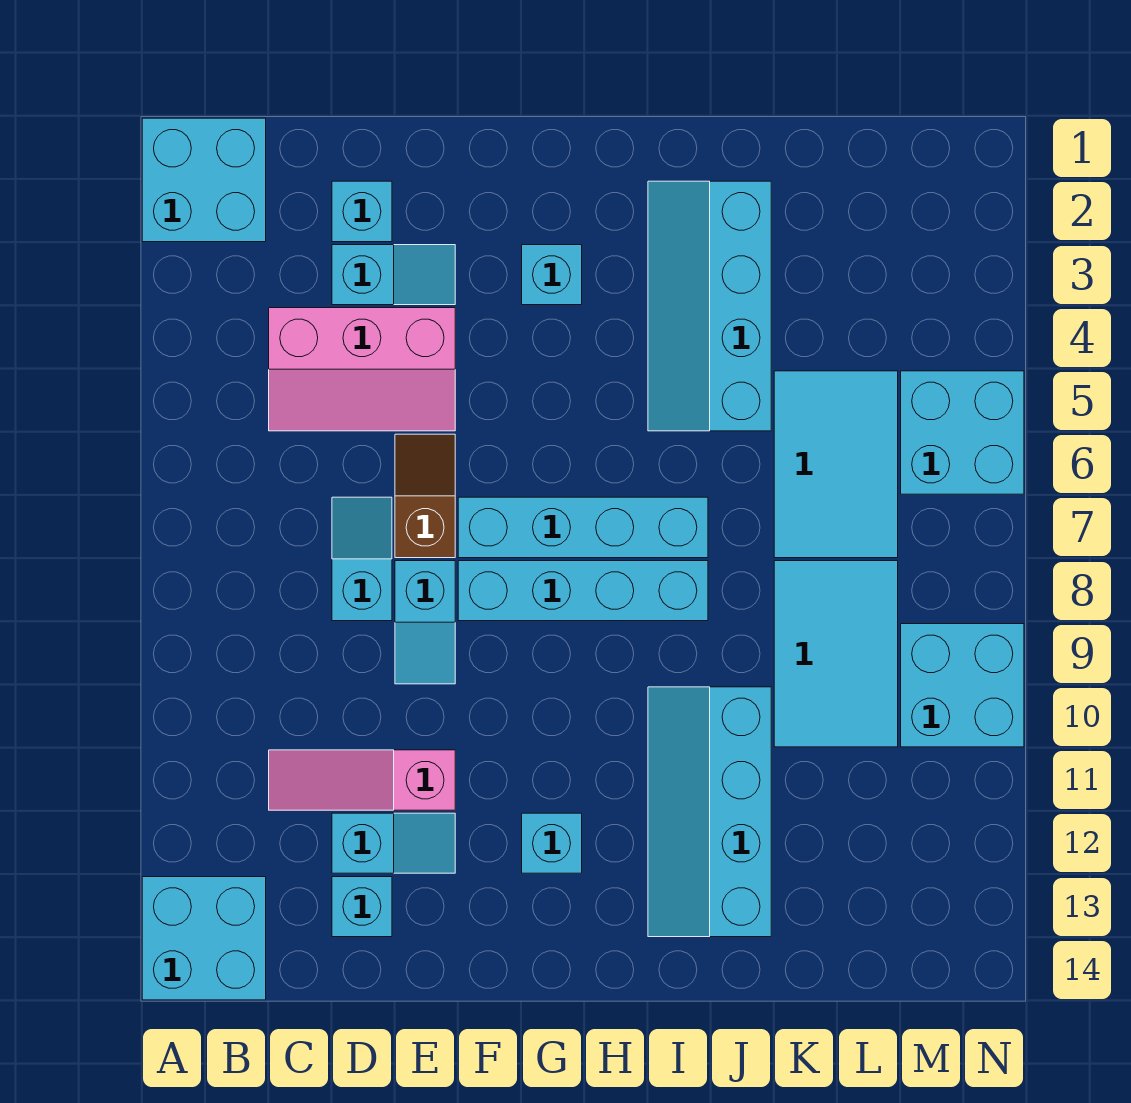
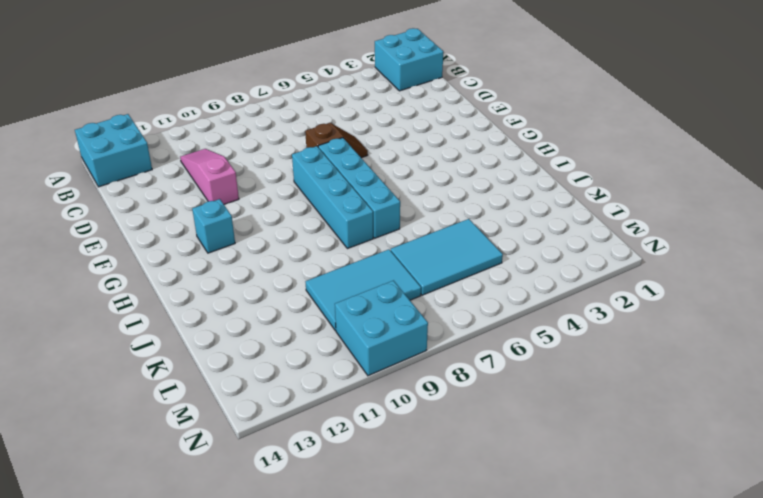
none -> pink 2x3 slope [269,308,455,431]
none -> cyan 1x1 brick [332,181,392,242]
none -> cyan 1x2 slope [332,245,455,305]

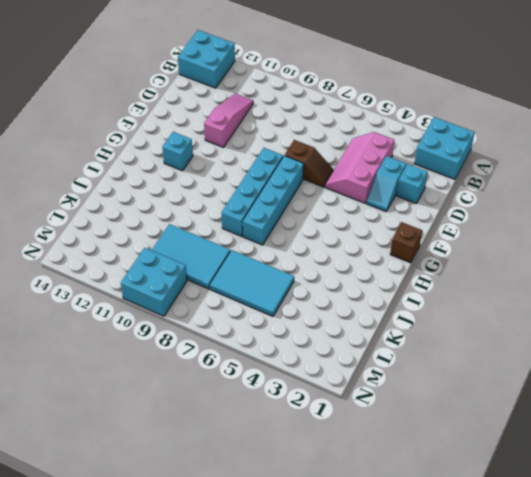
brown 1x1 brick [390,222,422,263] -> none
none -> cyan 1x2 slope [332,497,392,621]
none -> cyan 1x2 slope [332,813,455,873]
none -> cyan 1x1 brick [332,877,392,937]

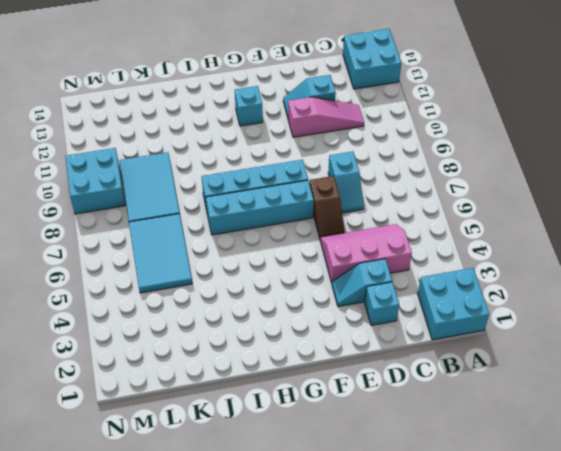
none -> cyan 1x1 brick [332,877,392,937]
none -> cyan 1x2 slope [395,561,455,684]
none -> cyan 1x1 brick [522,245,582,305]

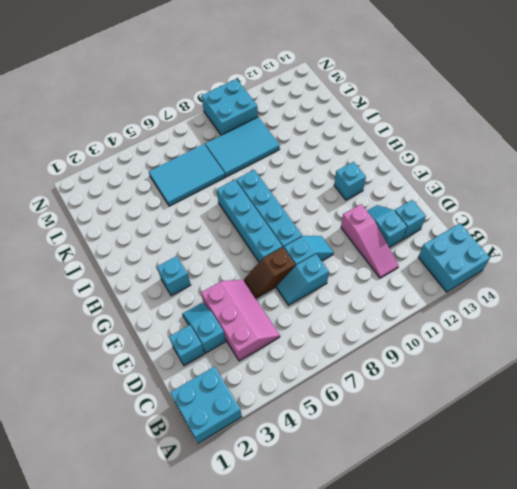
none -> cyan 2x4 slope [648,181,771,431]
none -> cyan 2x4 slope [648,687,771,937]
none -> cyan 2x2 brick [901,371,1024,494]

